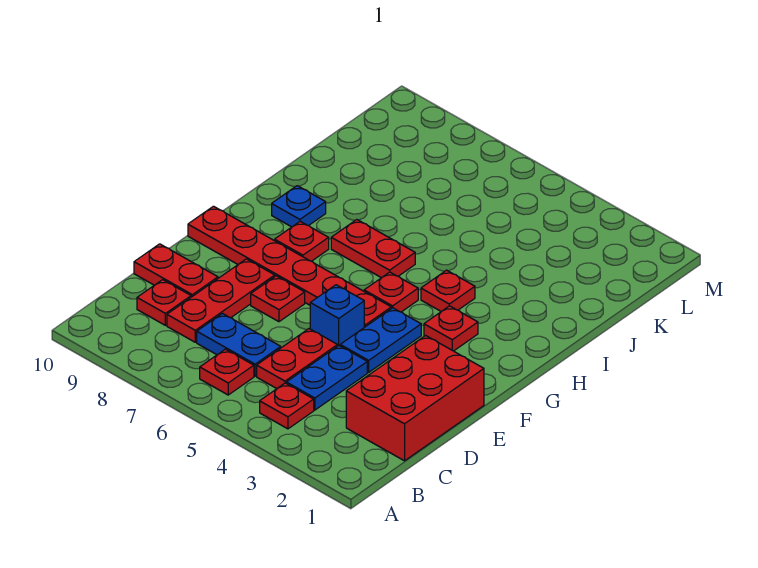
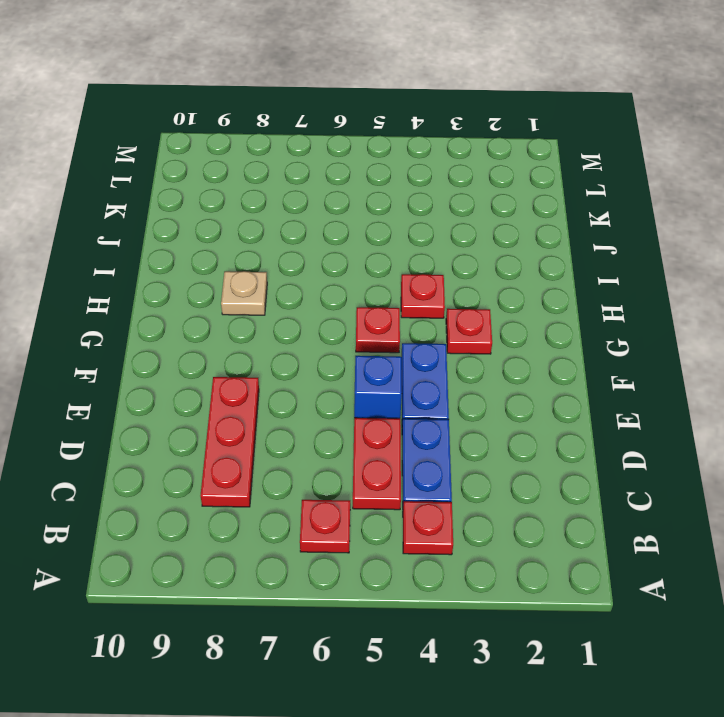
tan 1x1 plate [221,271,267,315] -> none
none -> red 2x3 brick [346,335,484,461]
none -> blue 1x2 plate [197,314,281,376]
none -> red 1x1 plate [137,280,191,325]

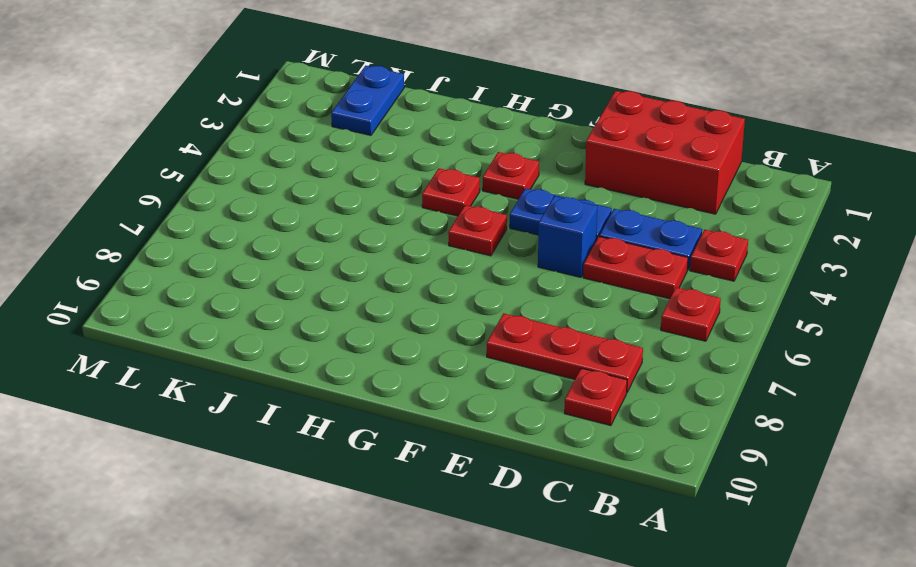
blue 1x2 plate [331,66,404,135] -> blue 1x2 plate moved to [197,314,281,376]
none -> red 1x2 plate [134,244,218,297]
none -> red 1x1 plate [251,276,305,322]
none -> red 1x6 plate [188,206,391,327]

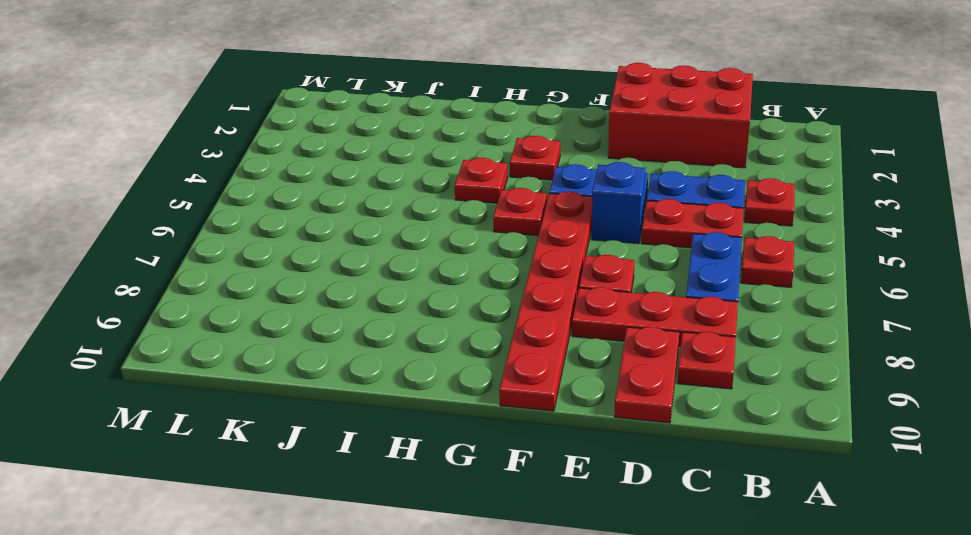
none -> red 1x1 plate [275,221,329,261]
none -> red 1x2 plate [331,220,415,278]
none -> blue 1x1 plate [272,186,326,227]

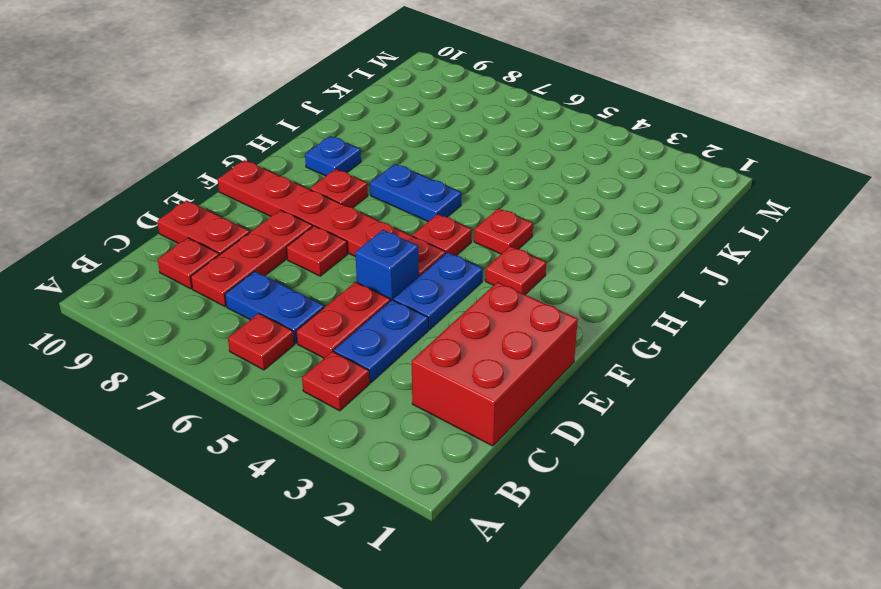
blue 1x2 plate [370,164,461,222] -> red 1x2 plate [331,220,415,278]

